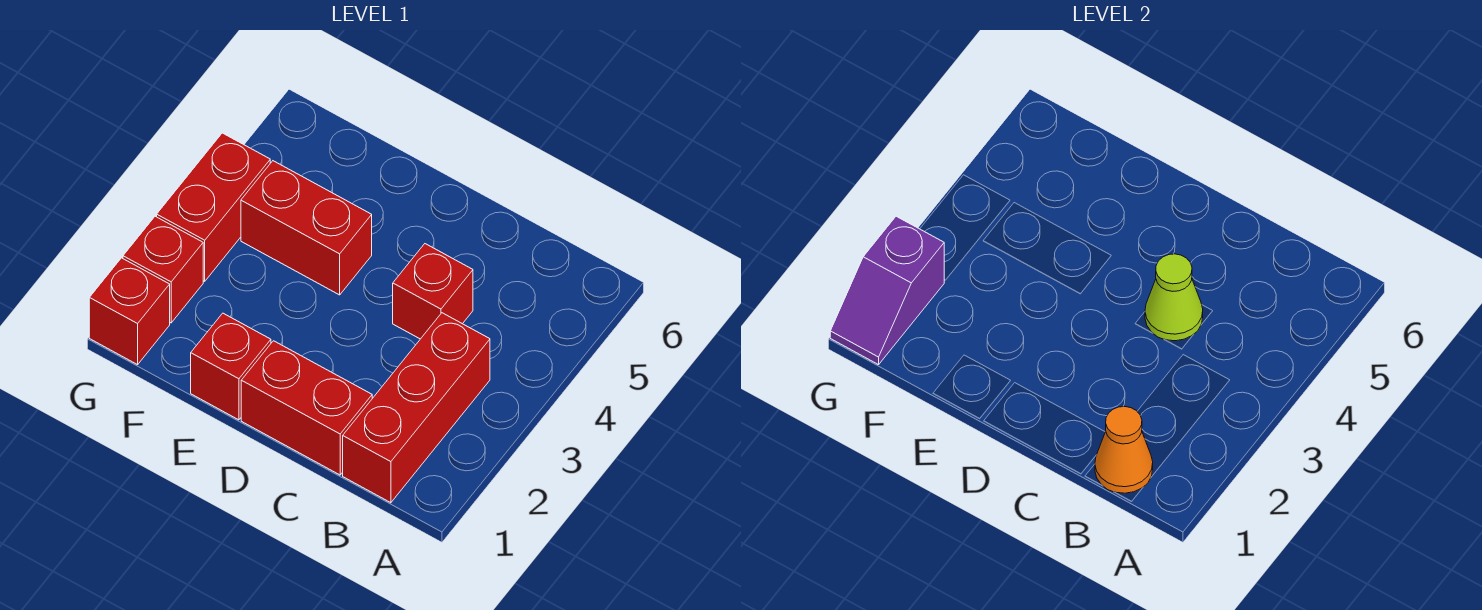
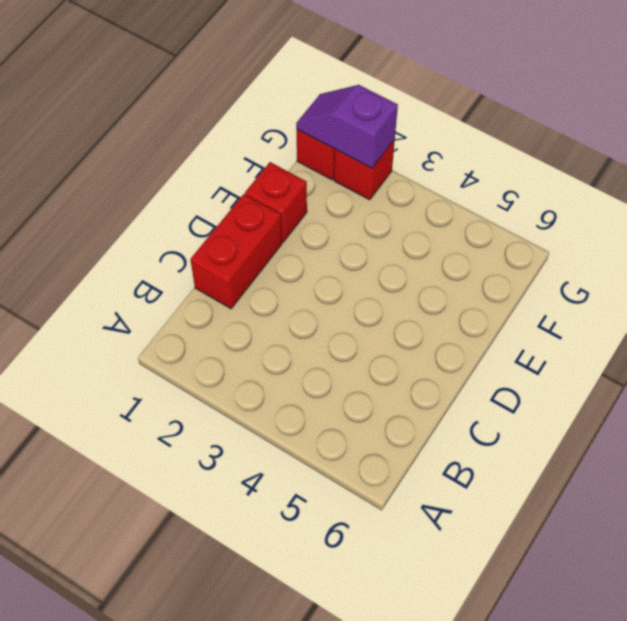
none -> red 1x3 brick [343,313,490,503]
none -> red 1x1 brick [393,244,473,339]

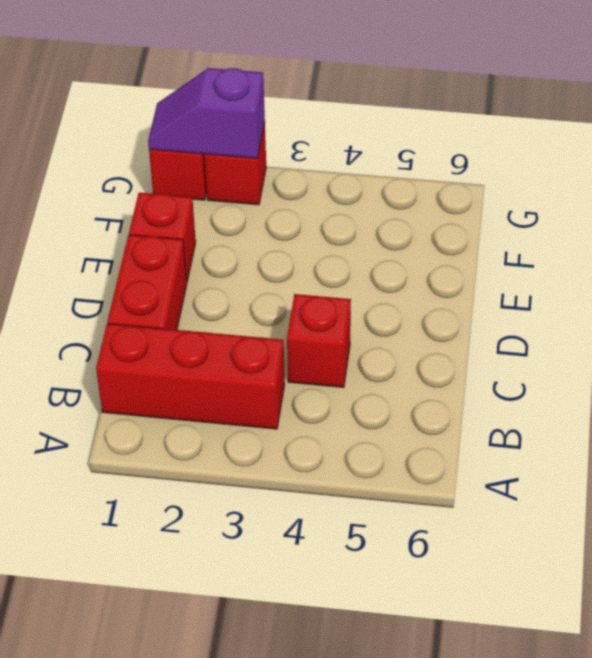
none -> red 1x2 brick [241,161,372,295]
none -> red 1x2 brick [157,133,270,281]

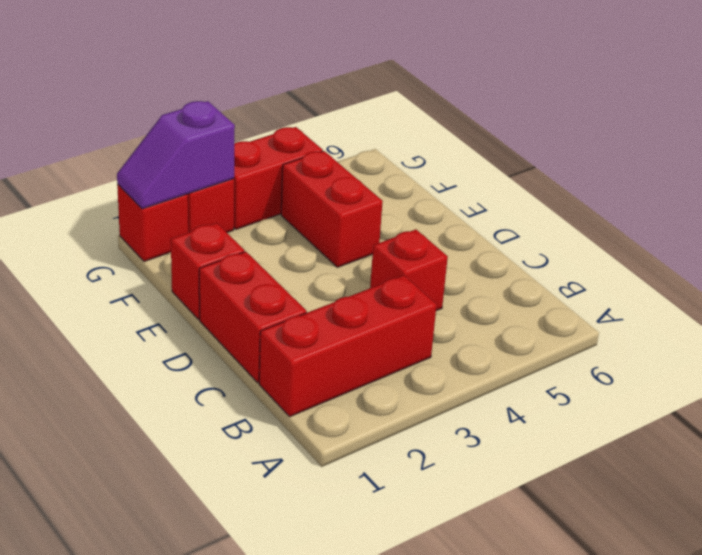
none -> orange 1x1 cone [1095,407,1153,493]
none -> lime 1x1 cone [1145,254,1203,341]

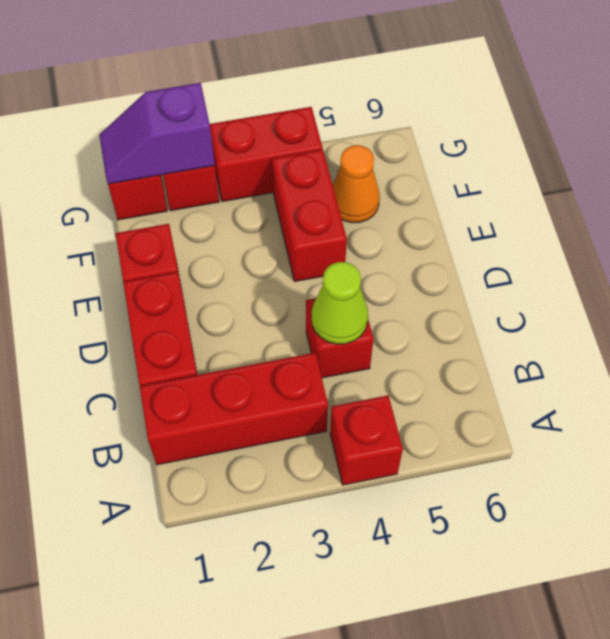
red 1x1 brick [330,395,403,485] -> none
orange 1x1 cone [333,145,380,223] -> orange 1x1 cone moved to [1095,407,1153,493]

